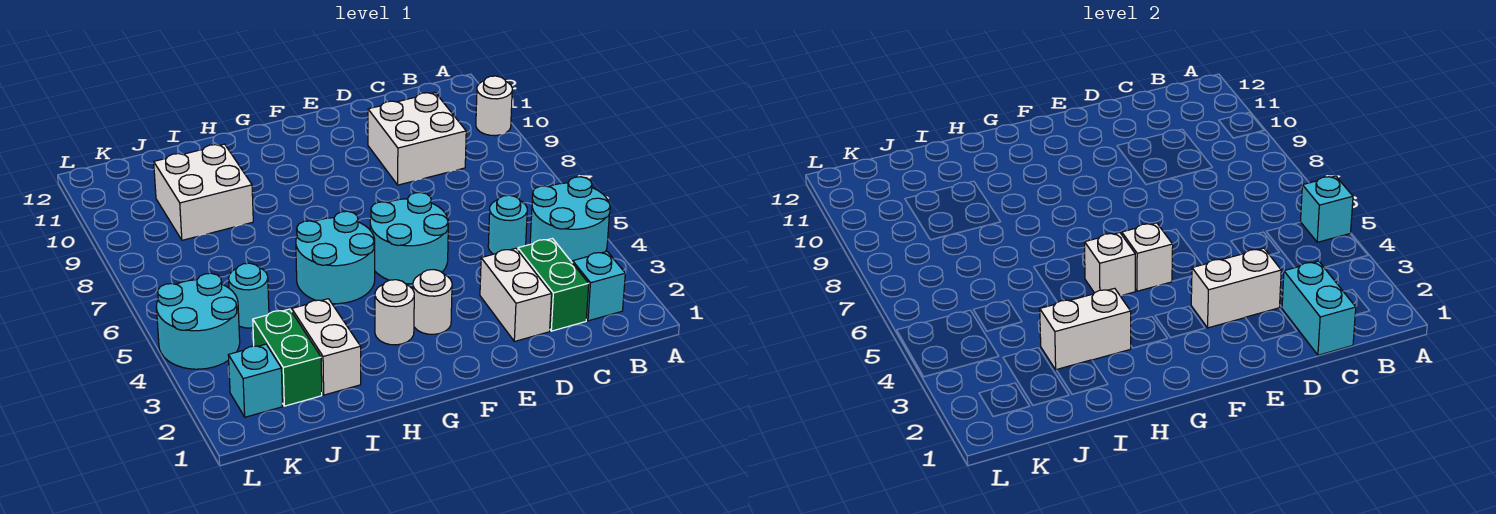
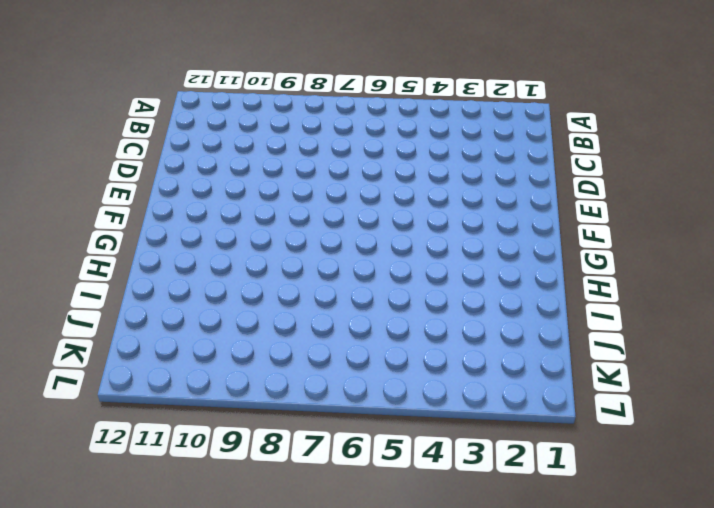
none -> cyan 2x2 round brick [530,177,610,263]
none -> white 1x1 round brick [476,76,512,136]
none -> cyan 1x1 brick [573,251,625,321]

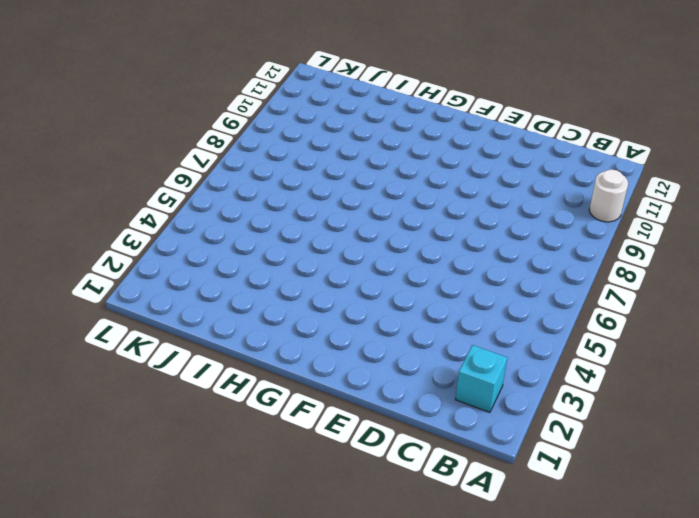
none -> cyan 2x2 round brick [530,177,610,263]
none -> green 1x2 brick [518,239,589,331]
none -> cyan 1x1 round brick [488,195,527,254]

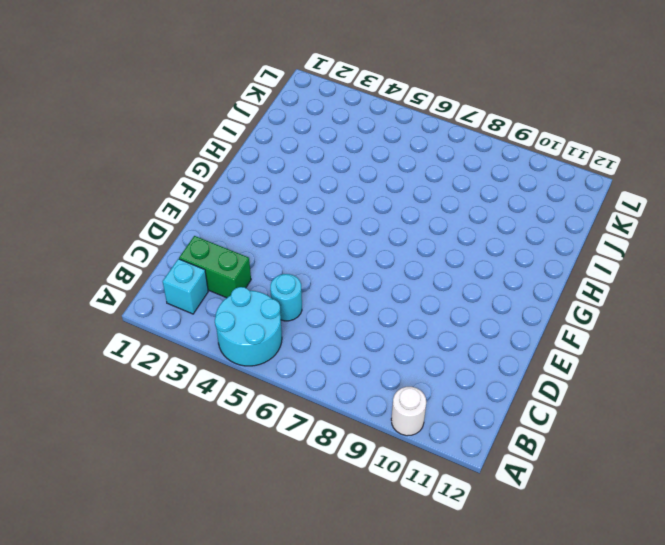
none -> white 2x2 brick [368,93,466,185]
none -> white 1x2 brick [480,248,552,342]
none -> cyan 2x2 round brick [370,192,448,284]

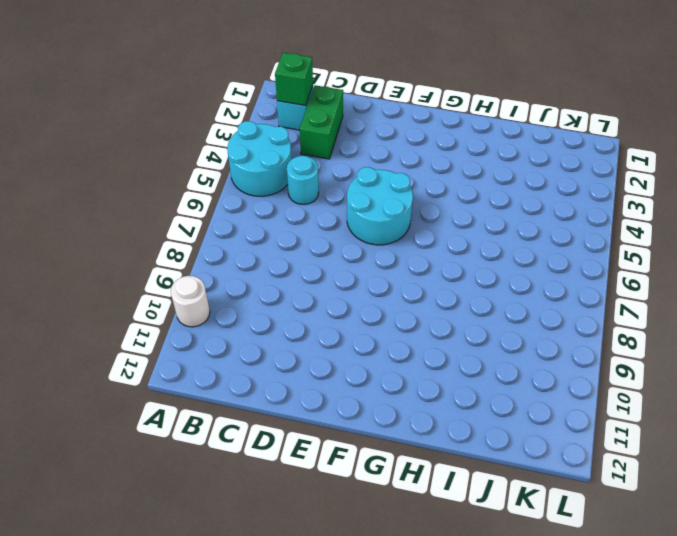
green 1x1 brick [275,53,313,106] -> none
none -> white 2x2 brick [368,93,466,185]
none -> white 1x2 brick [480,248,552,342]
none -> white 1x1 round brick [413,270,452,334]

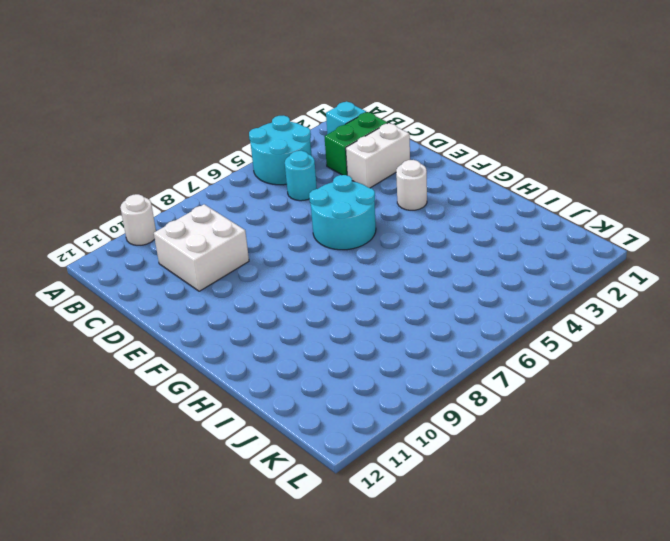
none -> white 1x1 round brick [375,280,414,345]
none -> cyan 2x2 round brick [296,211,375,304]
none -> white 1x2 brick [292,299,361,395]

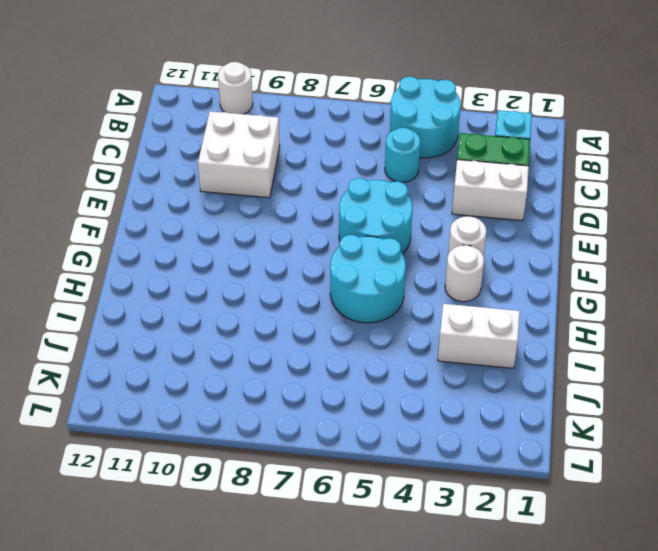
none -> white 2x2 brick [154,144,253,240]
none -> green 1x2 brick [253,309,322,406]
none -> cyan 1x1 round brick [229,263,269,328]

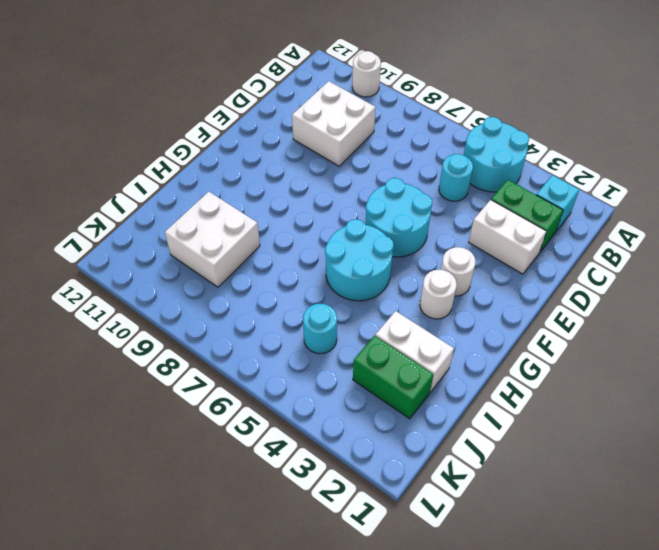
none -> cyan 1x1 brick [228,344,282,417]
none -> cyan 2x2 round brick [156,273,240,369]
none -> cyan 1x1 brick [1300,176,1353,242]

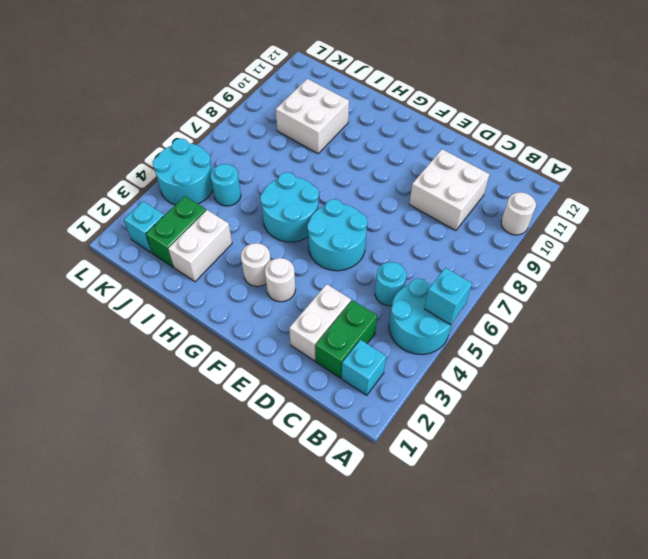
none -> cyan 1x2 brick [1282,261,1356,355]
none -> white 1x2 brick [1191,248,1281,328]
none -> white 1x1 brick [1122,223,1173,291]

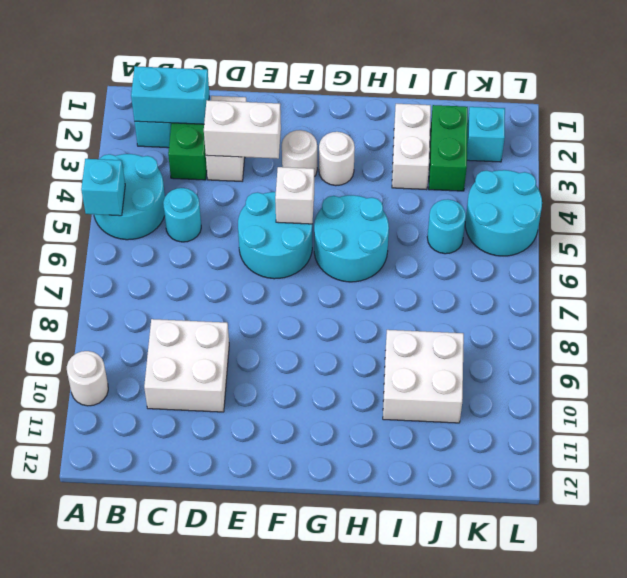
cyan 1x2 brick [131,66,209,124] -> cyan 1x2 brick turned to [1282,261,1356,355]
none -> white 1x1 brick [1085,233,1135,296]
none -> white 1x2 brick [1040,288,1131,370]

